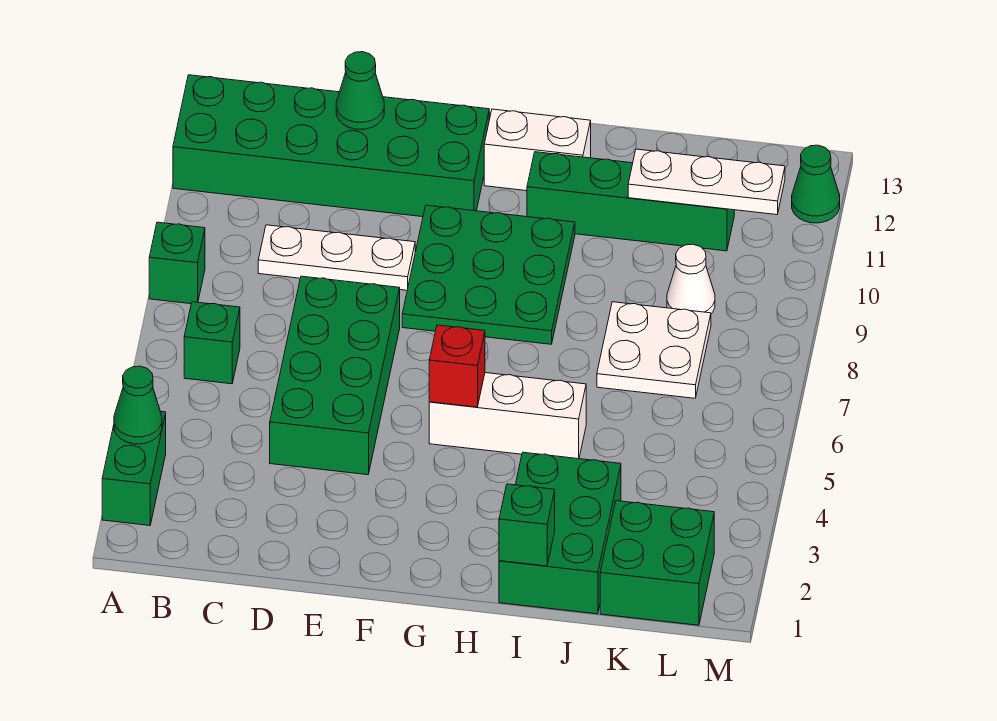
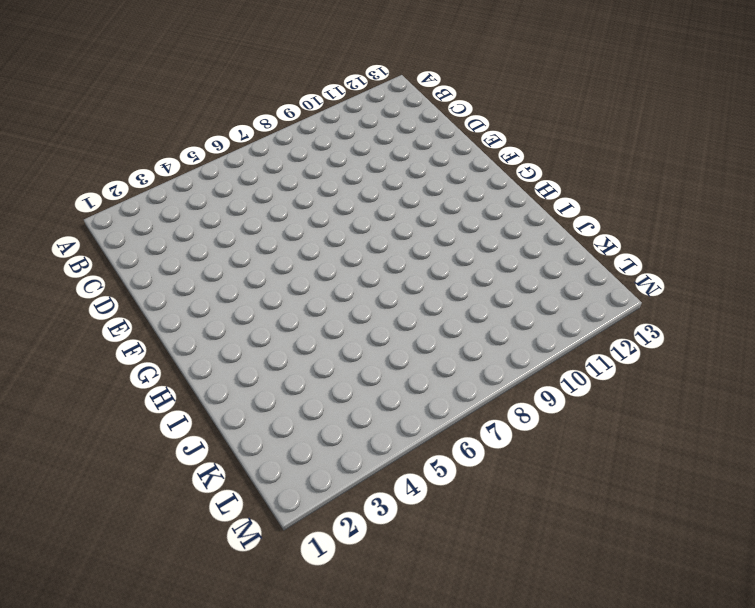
none -> green 1x2 brick [102,412,166,526]
none -> green 1x1 brick [149,222,205,304]
none -> green 2x6 brick [173,75,489,217]

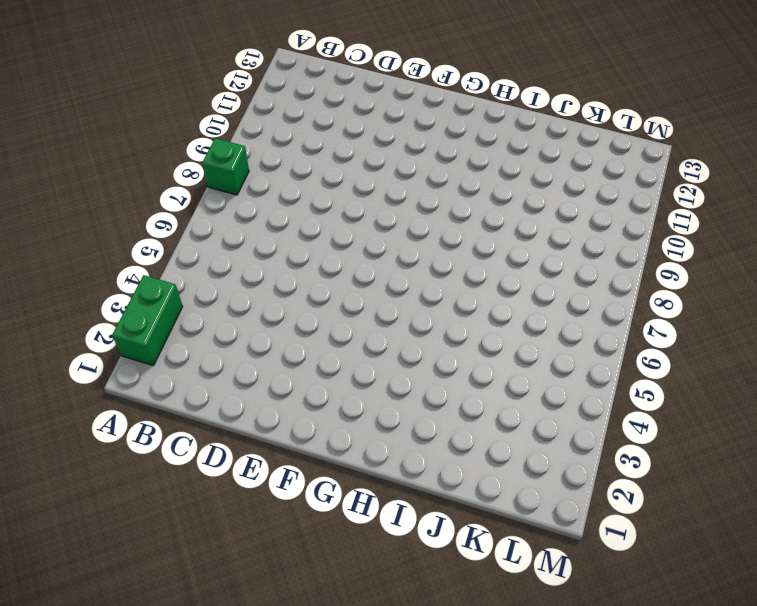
none -> green 2x6 brick [173,75,489,217]
none -> green 1x1 brick [184,302,240,384]
none -> white 1x3 plate [258,225,415,290]

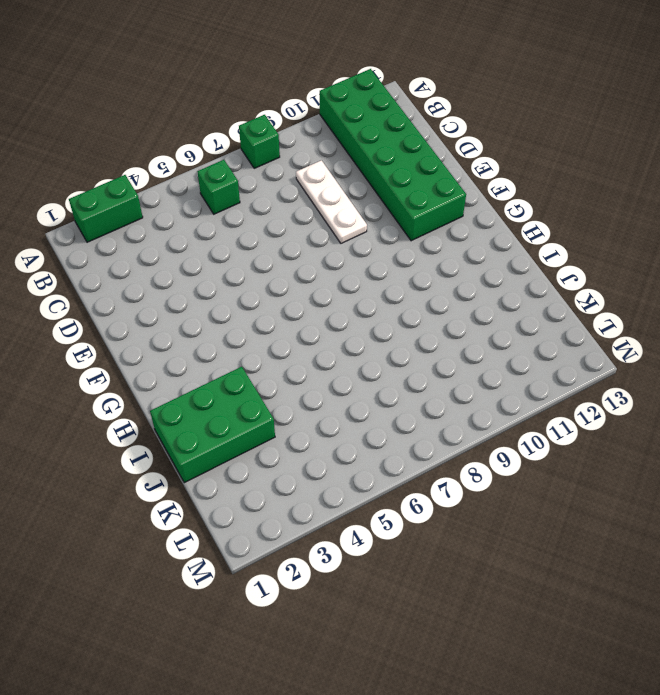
none -> green 2x4 brick [270,276,400,475]
none -> green 3x3 plate [402,205,575,344]
none -> white 1x3 brick [429,373,586,459]

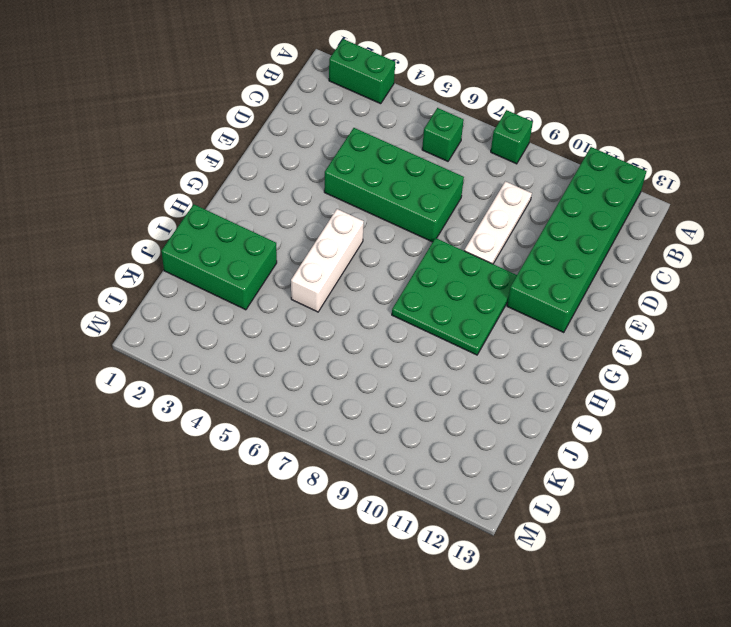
none -> white 1x2 brick [484,109,591,191]
none -> green 1x4 brick [527,152,734,251]
none -> white 2x2 plate [597,302,711,398]

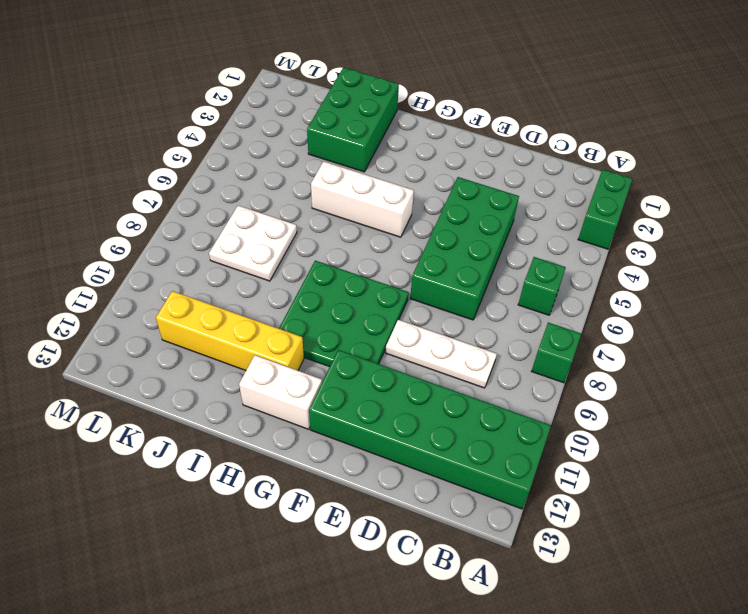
yellow 1x4 brick [156,291,304,371] -> green 1x4 brick [527,152,734,251]
none -> green 2x2 brick [600,501,714,625]
none -> white 1x1 cone [667,244,715,314]
none -> green 1x1 cone [792,145,840,223]

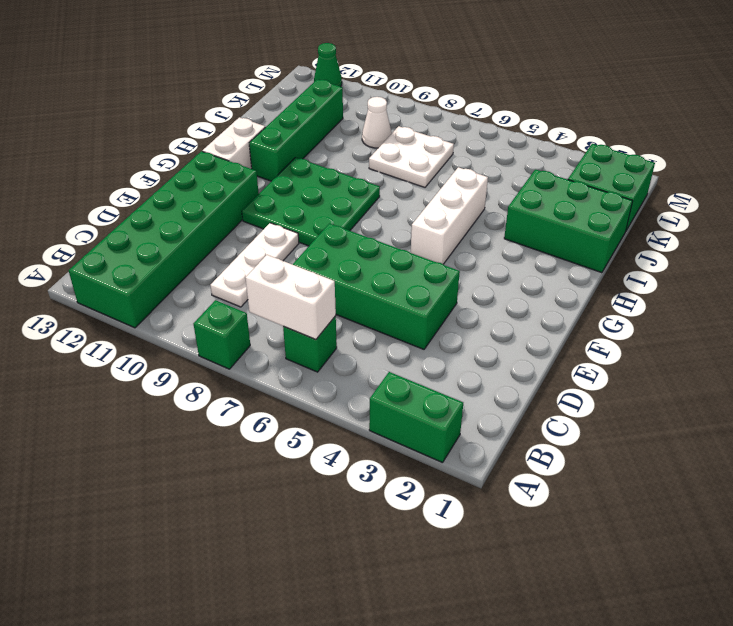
white 1x2 brick [246,255,336,340] -> none
none -> green 1x1 cone [114,366,162,444]
none -> green 1x1 cone [336,52,384,129]
none -> red 1x1 brick [429,325,485,407]

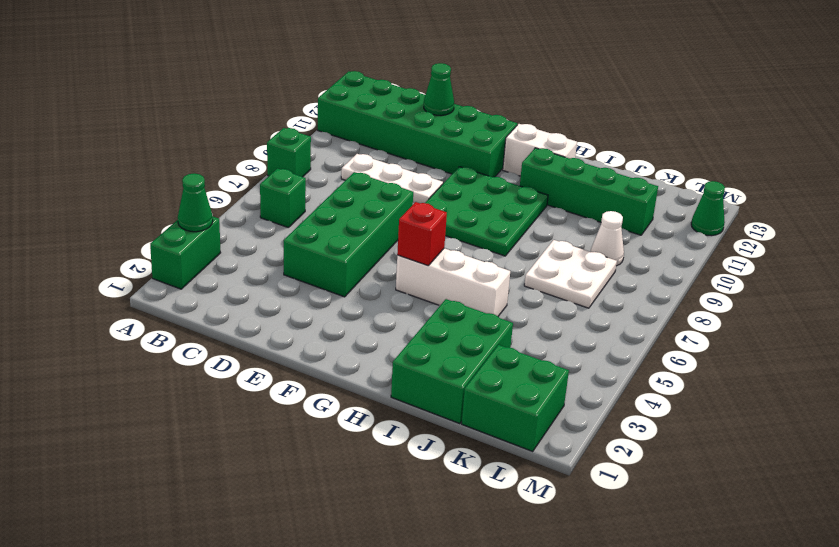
none -> green 1x1 brick [499,484,555,566]
none -> white 1x3 plate [628,149,785,215]

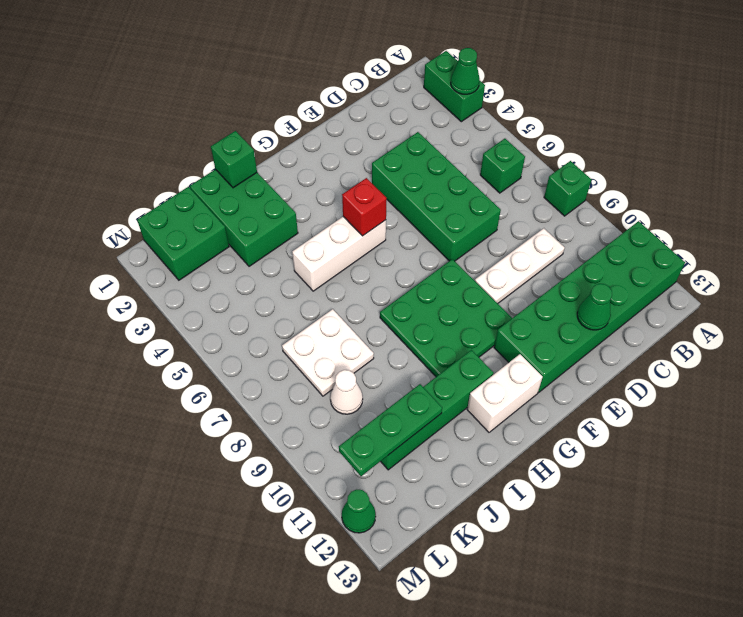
green 1x3 plate [339,384,442,476] -> white 1x3 plate [628,149,785,215]

